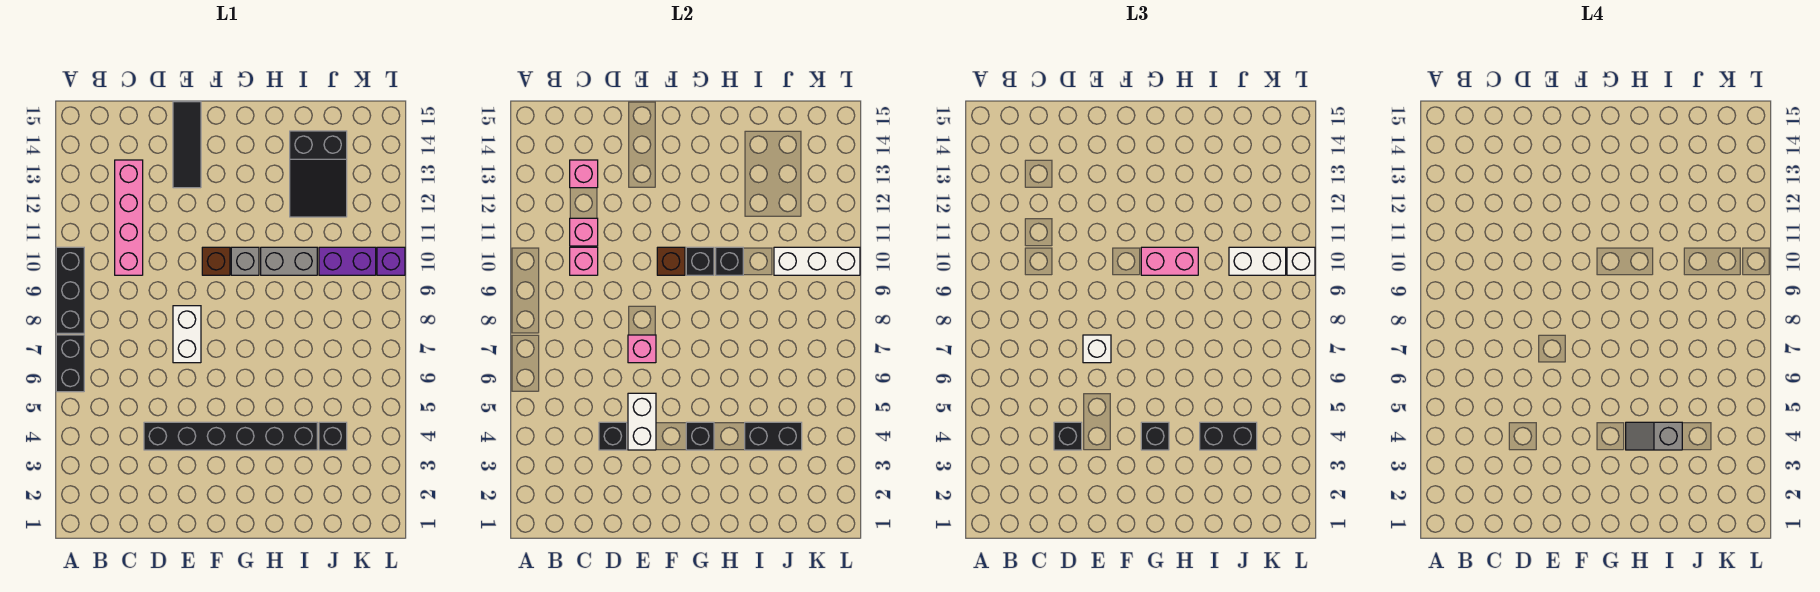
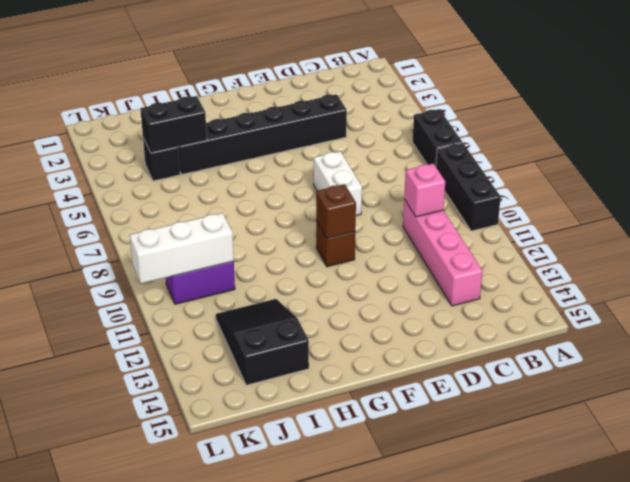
none -> black 1x3 tile [173,102,201,188]
none -> grey 1x1 brick [231,247,259,275]
none -> grey 1x2 brick [261,247,317,275]
none -> purple 1x1 brick [377,247,405,275]

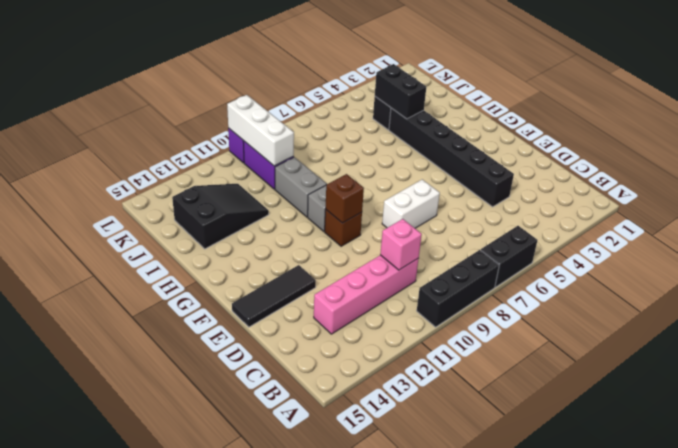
none -> pink 1x1 brick [570,218,598,246]
none -> pink 1x1 brick [570,160,598,188]
none -> black 1x1 brick [599,422,627,450]
none -> white 1x2 brick [628,393,656,450]

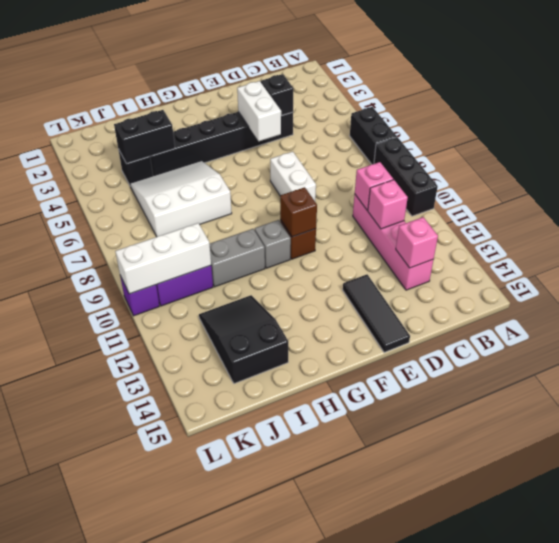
white 3x3 slope [130,161,232,237] -> none
none -> pink 1x1 brick [628,335,656,363]
none -> black 1x1 brick [686,422,714,450]
none -> black 1x1 brick [686,247,714,275]
none -> black 1x1 brick [716,247,743,275]

